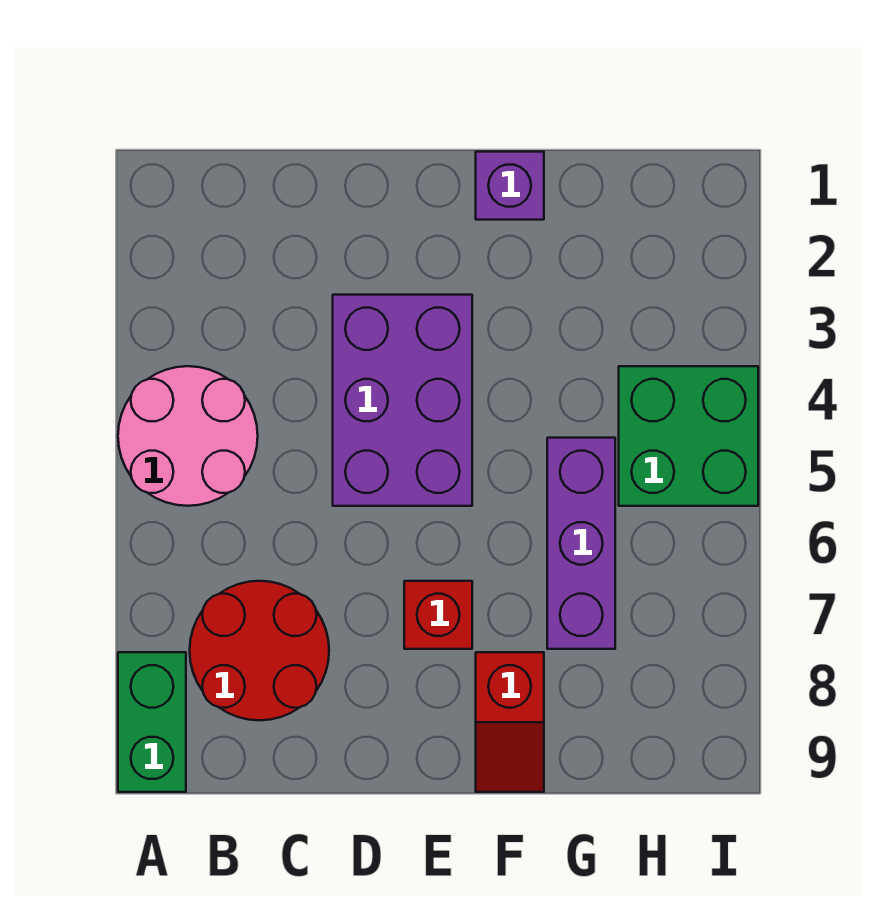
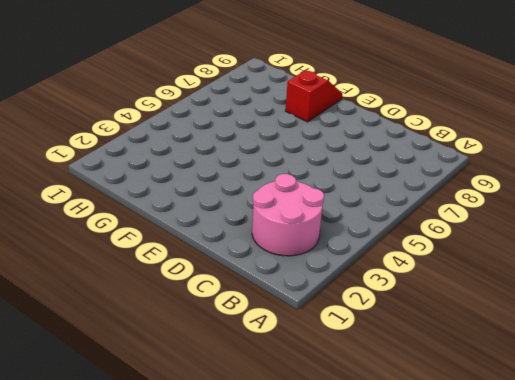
pink 2x2 round brick [252,174,324,256] -> pink 2x2 round brick moved to [118,366,258,506]
none -> green 1x2 brick [118,652,186,792]
none -> red 2x2 round brick [190,581,329,720]

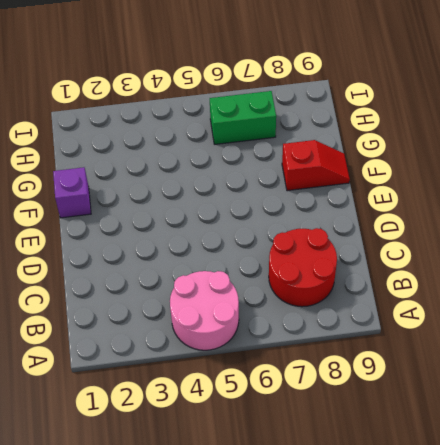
green 1x2 brick [210,91,276,144] -> green 1x2 brick moved to [118,652,186,792]
none -> purple 2x3 brick [333,295,472,506]
none -> red 1x1 brick [404,581,472,649]

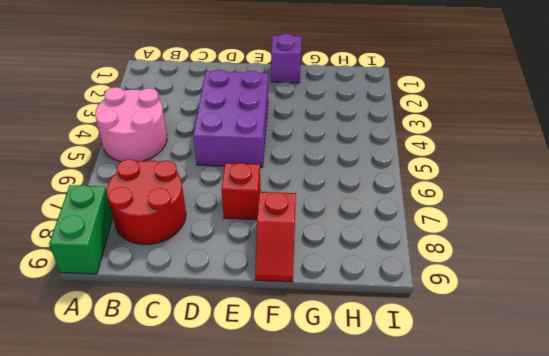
none -> purple 1x3 brick [547,438,615,649]
none -> green 2x2 brick [619,366,758,506]

